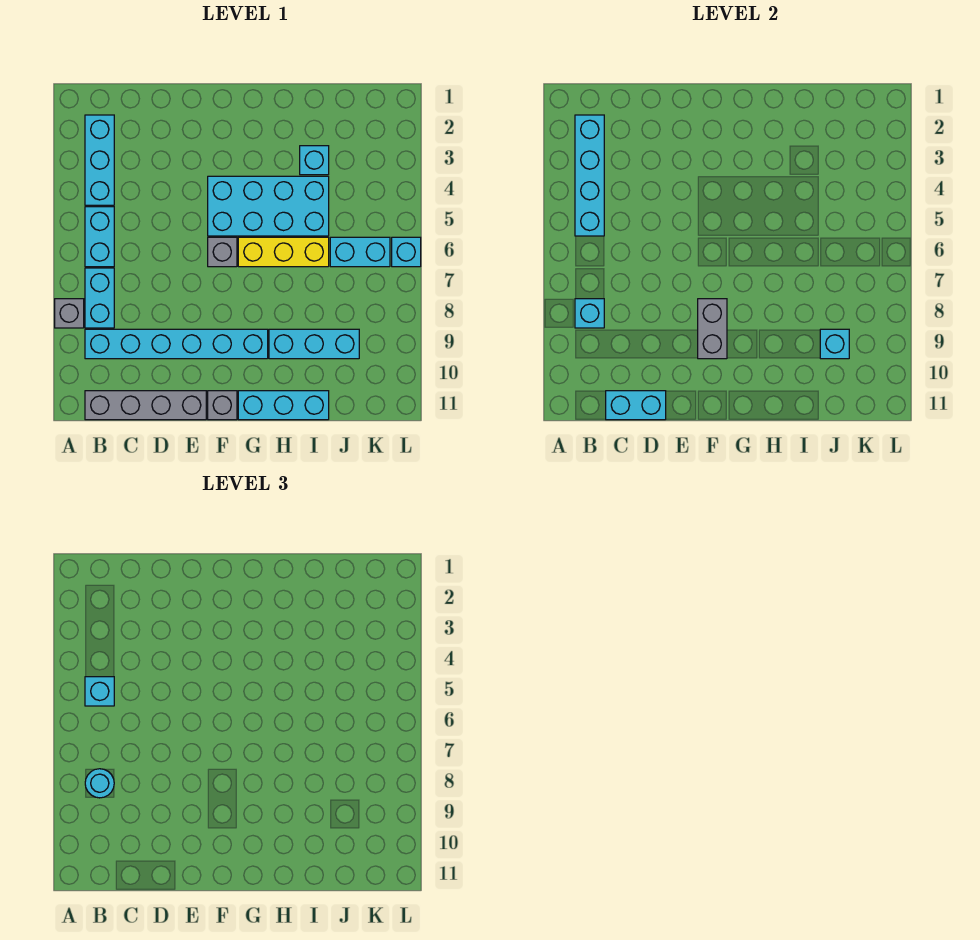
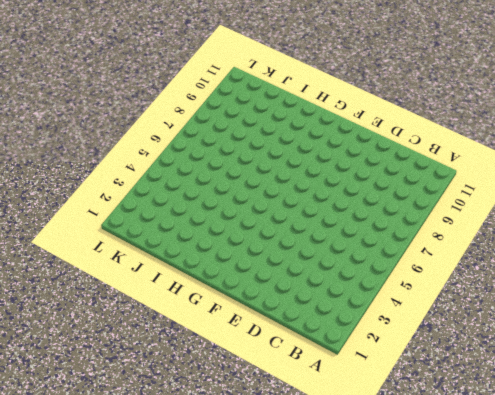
none -> grey 1x1 brick [55,299,84,328]
none -> cyan 1x3 brick [85,115,114,205]
none -> cyan 1x2 brick [85,207,114,267]

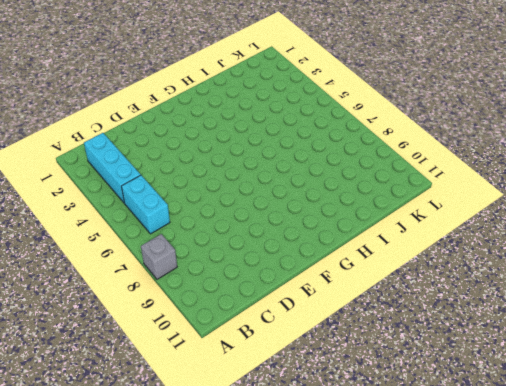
none -> cyan 1x2 brick [85,268,114,328]
none -> cyan 1x6 brick [85,329,268,359]
none -> grey 1x4 brick [85,391,206,420]

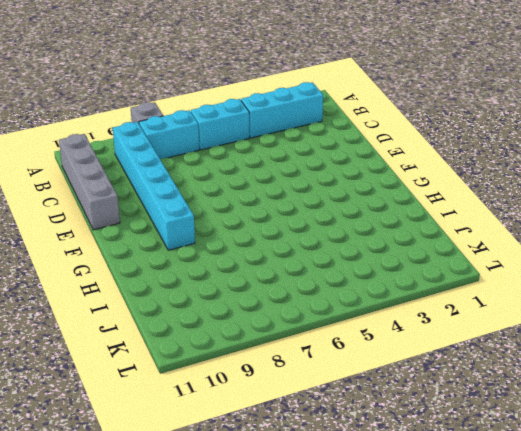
none -> cyan 2x4 brick [208,176,329,236]
none -> grey 1x1 brick [208,237,237,267]
none -> grey 1x1 brick [208,391,237,420]

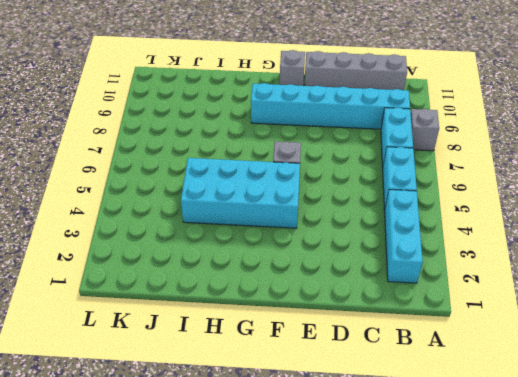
none -> yellow 1x3 brick [238,237,329,267]
none -> cyan 1x3 brick [238,391,329,420]
none -> cyan 1x3 brick [269,329,359,359]

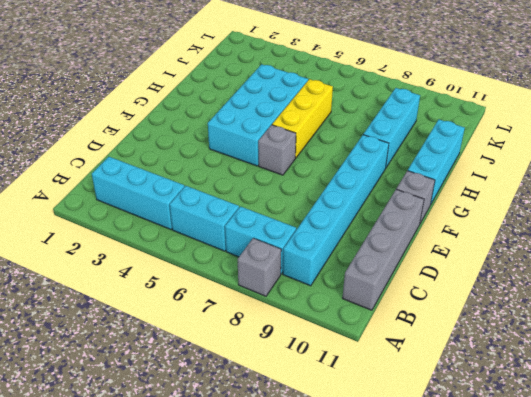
none -> cyan 1x1 brick [300,146,329,175]
none -> cyan 1x2 brick [330,237,390,267]
none -> cyan 1x1 brick [392,237,421,267]

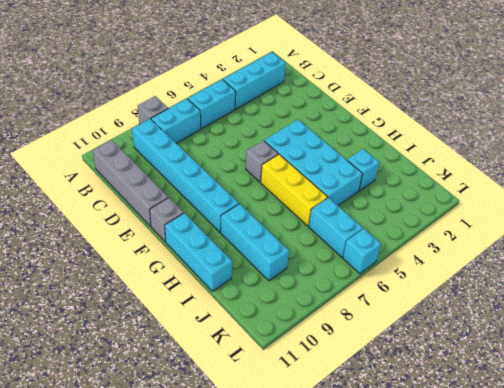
none -> cyan 1x4 brick [575,115,604,236]
none -> cyan 1x1 brick [575,299,604,328]
none -> cyan 1x2 brick [606,391,666,420]

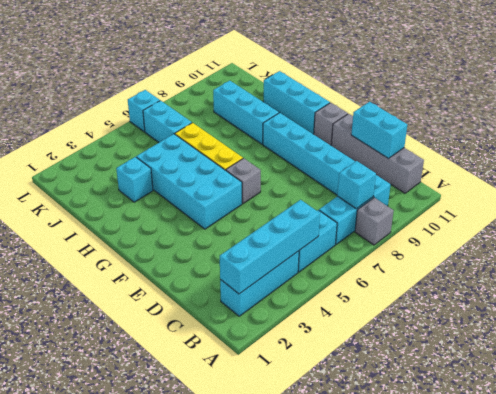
none -> grey 1x2 brick [698,299,727,359]
none -> cyan 1x1 brick [820,329,849,359]
none -> cyan 1x1 brick [85,677,114,706]

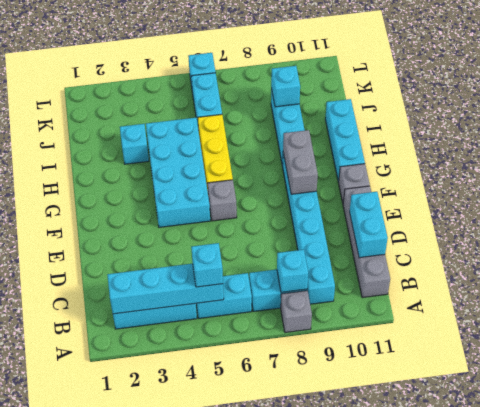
grey 1x2 brick [283,130,318,194] -> grey 1x2 brick turned to [698,299,727,359]
none -> cyan 1x1 round brick [85,769,114,798]

